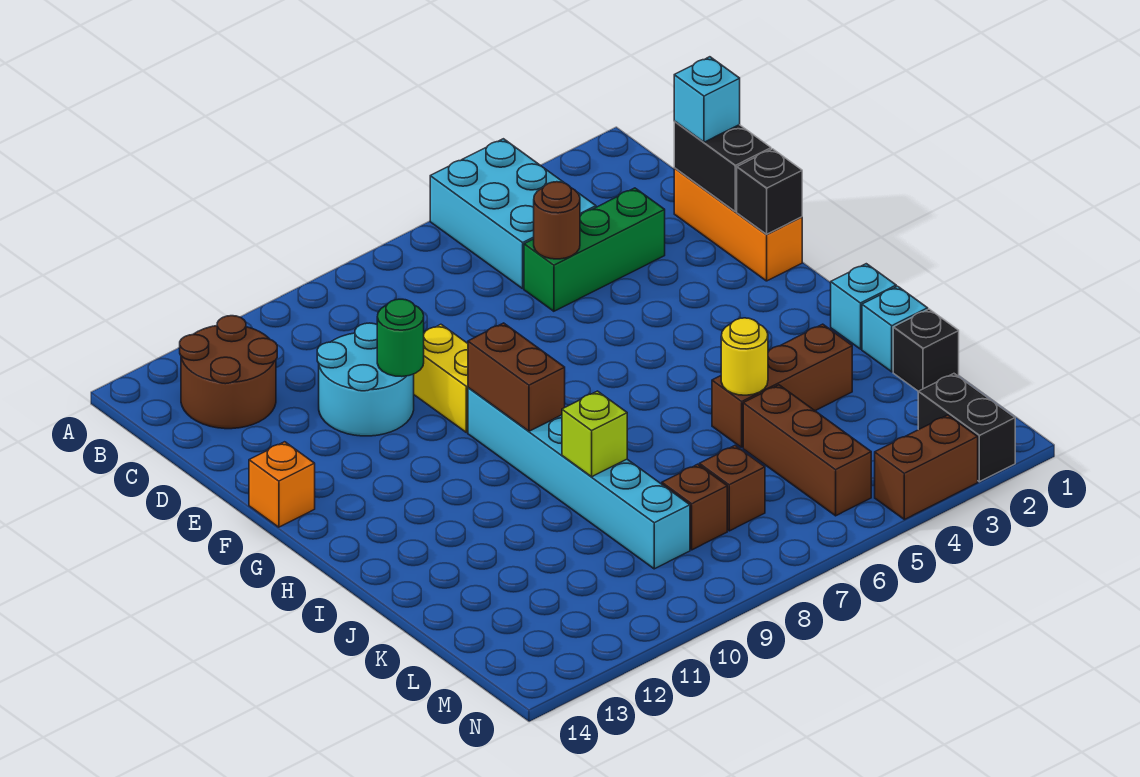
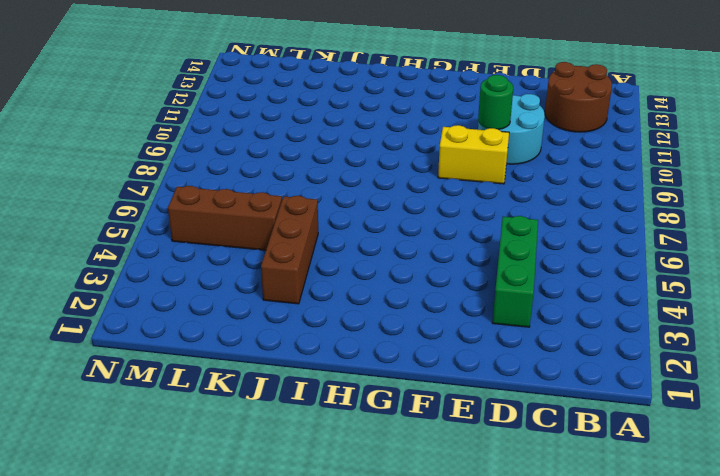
none -> cyan 2x3 brick [430,139,596,289]
none -> orange 1x3 brick [674,168,802,281]
none -> orange 1x1 brick [249,442,315,527]

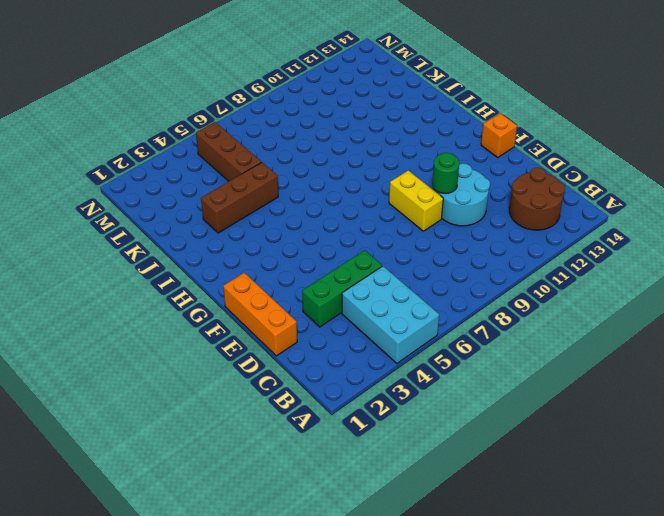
none -> cyan 1x6 brick [468,388,690,569]
none -> cyan 1x1 brick [831,264,896,349]
none -> cyan 1x1 brick [862,286,928,372]

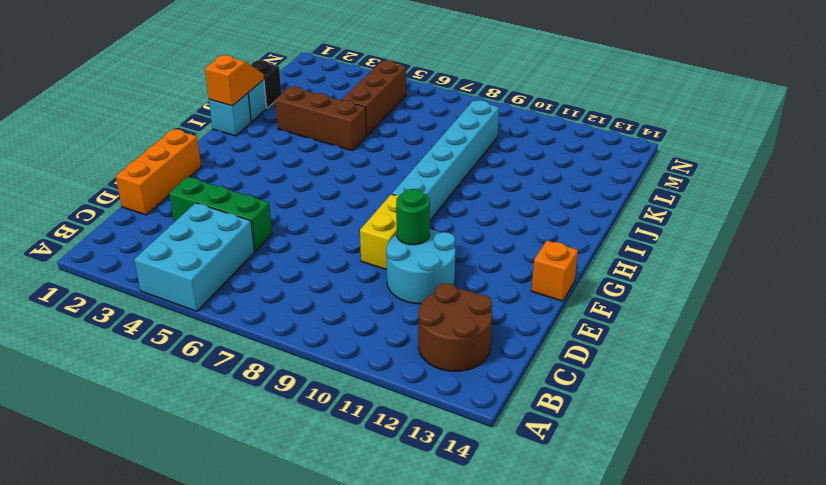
orange 1x2 slope [205,55,264,106] -> none
none -> brown 1x1 brick [699,446,765,531]
none -> brown 1x1 brick [662,464,727,550]
none -> black 1x2 brick [918,374,1015,482]

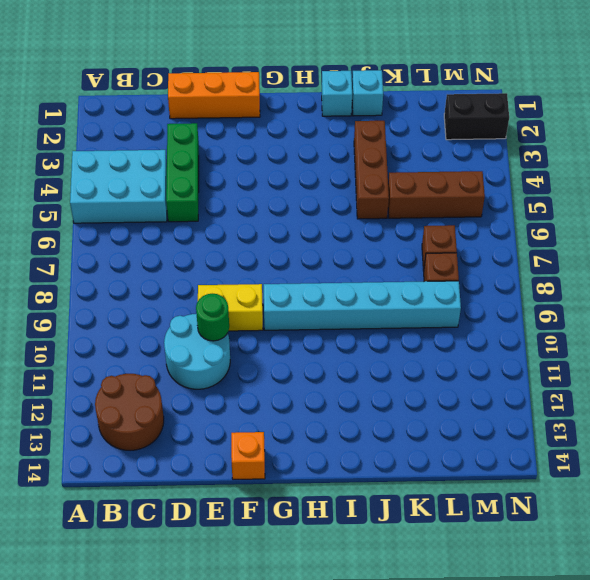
none -> black 1x1 brick [893,309,959,391]
none -> brown 1x2 brick [875,415,978,520]
none -> black 1x2 brick [674,121,771,212]

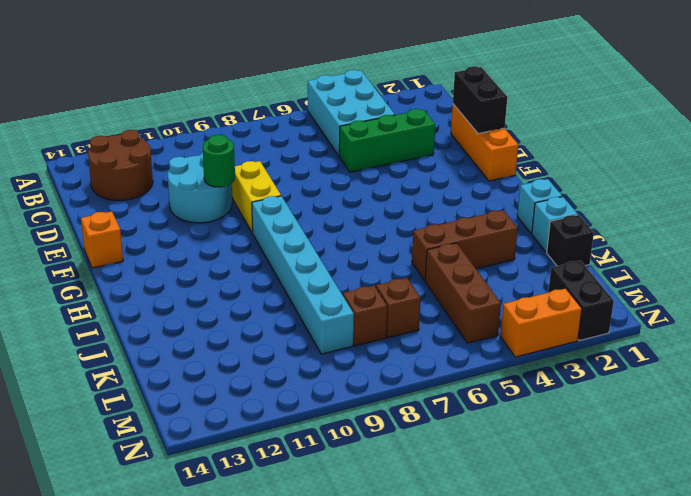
orange 1x2 brick [500,288,582,357] -> brown 1x2 brick [875,415,978,520]
none -> brown 1x1 round brick [534,182,580,259]
none -> black 1x1 brick [737,149,802,234]
none -> brown 1x2 brick [468,323,565,431]

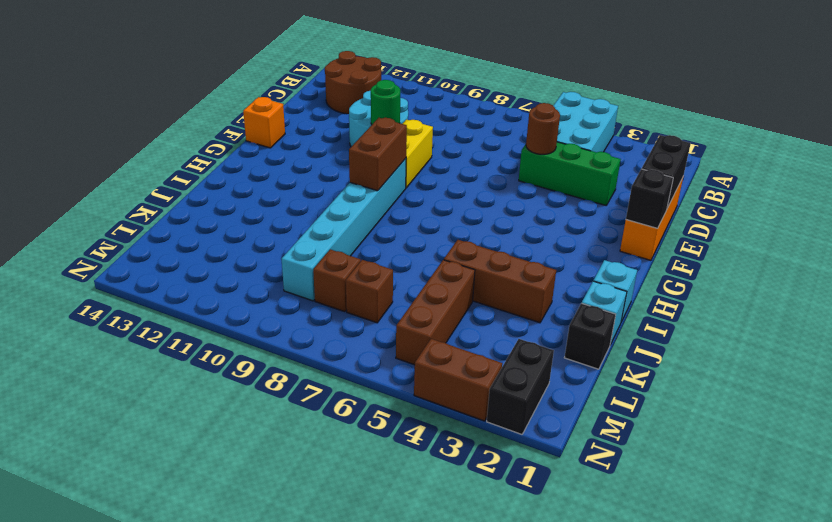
none -> yellow 1x1 round brick [721,318,768,395]
none -> lime 1x1 brick [562,391,627,477]
none -> cyan 1x1 brick [674,57,740,142]

